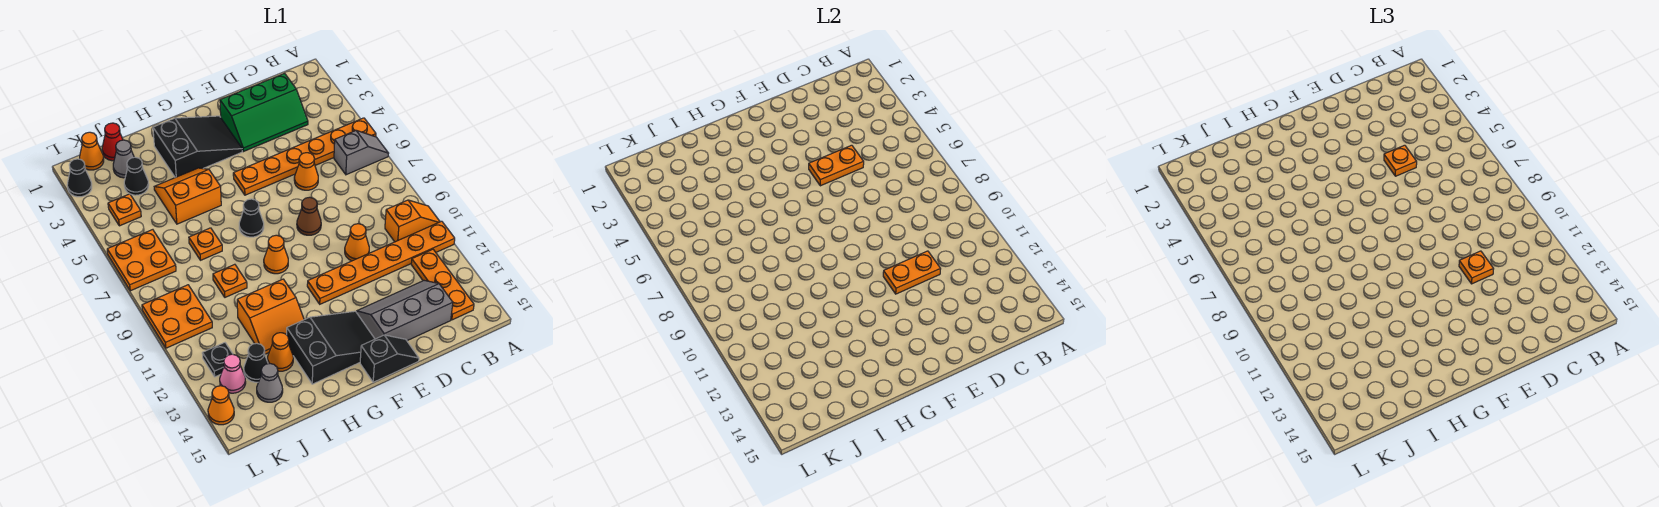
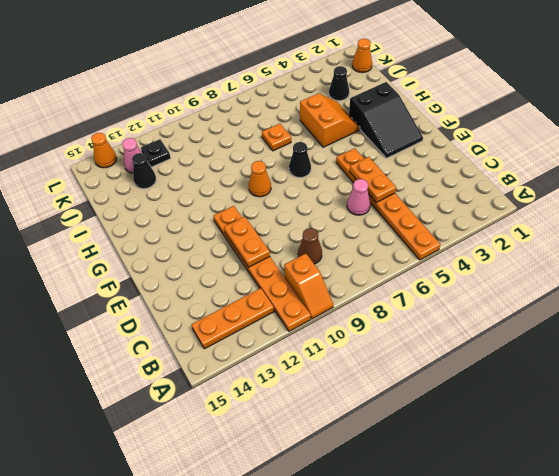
brown 1x1 cone [298,228,322,264] -> brown 1x1 cone moved to [297,197,321,235]
pink 1x1 cone [347,179,370,215] -> orange 1x1 cone [294,153,318,190]
none -> grey 1x2 slope [334,131,389,175]
none -> green 2x3 slope [220,73,308,152]
none -> grey 2x3 slope [357,280,453,341]
none -> orange 1x1 cone [345,224,369,261]

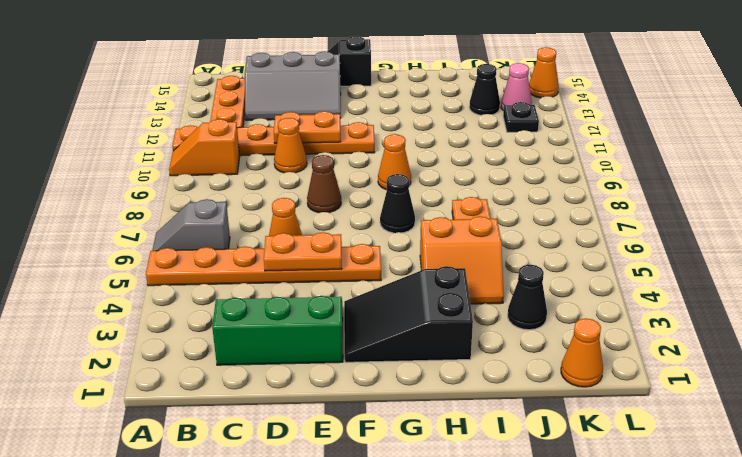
none -> black 2x3 slope [287,311,375,384]
none -> orange 2x2 slope [237,279,304,354]
none -> orange 1x1 plate [213,264,247,297]
none -> orange 1x1 cone [268,333,293,371]

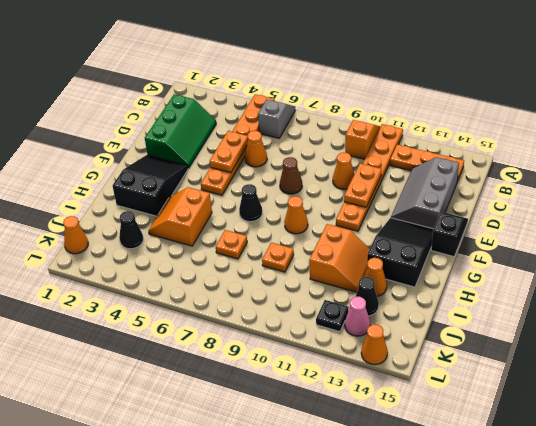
none -> red 1x1 cone [102,123,123,161]
none -> grey 1x1 cone [113,140,134,178]
none -> grey 1x1 cone [257,363,283,402]
none -> orange 1x1 plate [108,194,141,226]

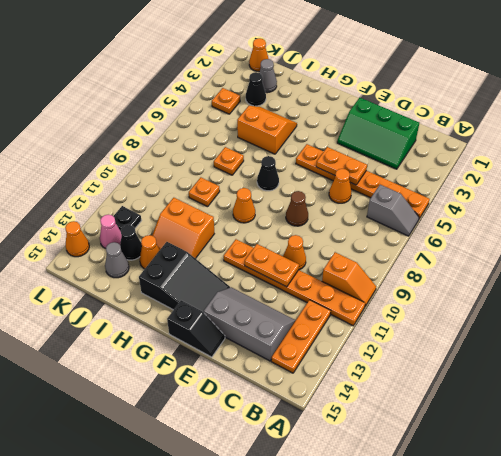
none -> black 2x3 slope [153,116,242,178]
none -> red 1x1 cone [102,123,123,161]
none -> orange 2x2 plate [107,230,176,291]
none -> orange 2x2 plate [142,285,212,348]

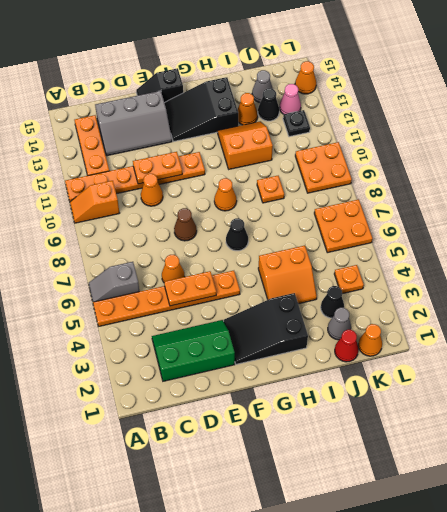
none -> orange 1x1 plate [189,228,222,260]
none -> black 1x1 cone [67,159,92,197]
none -> orange 1x1 plate [1384,145,1417,176]
none -> orange 1x1 plate [1459,251,1493,284]

